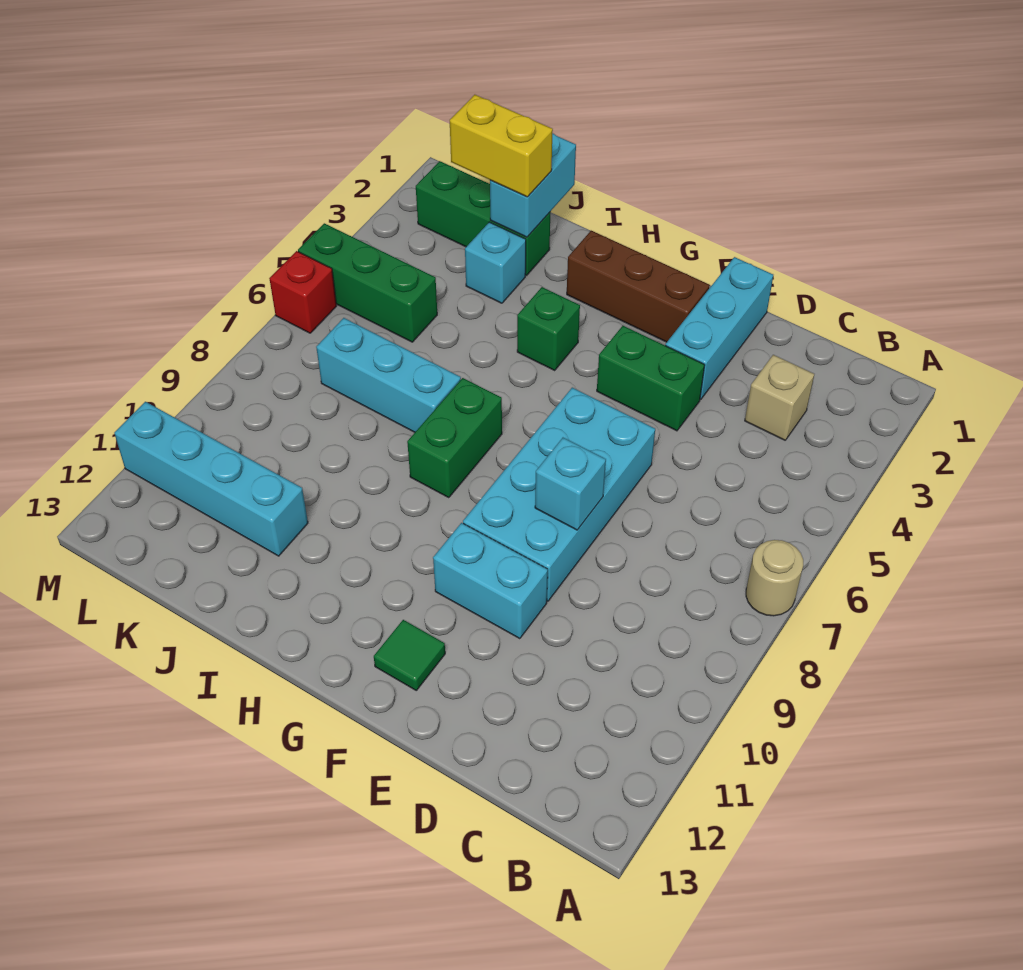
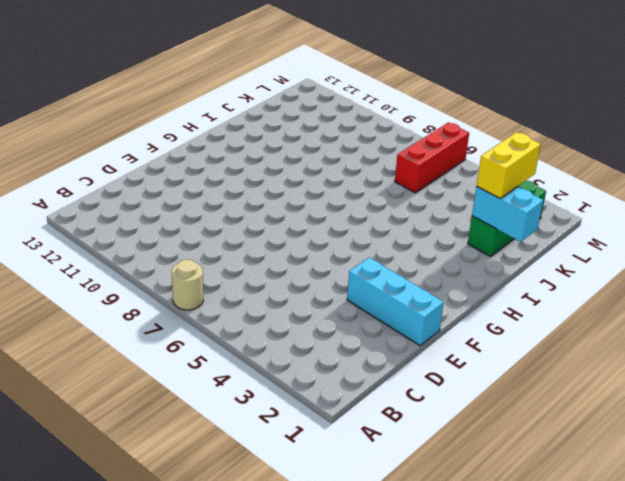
red 1x3 brick [395,122,469,193] -> red 1x1 brick [269,251,336,333]
none -> tan 1x1 brick [745,355,814,440]
none -> green 1x2 brick [597,326,705,431]
none -> cyan 2x4 brick [463,388,655,601]

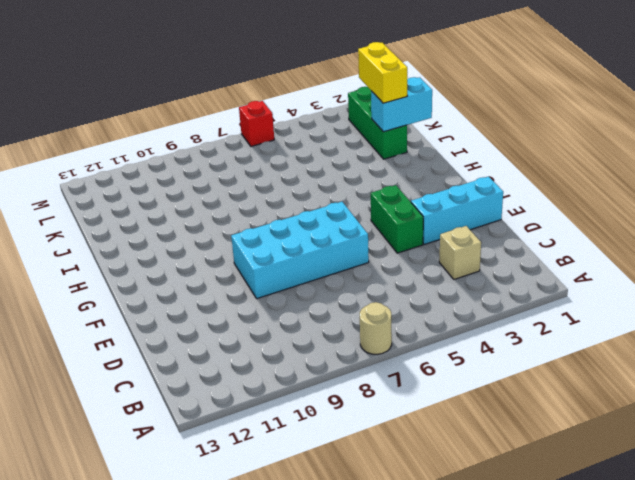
none -> cyan 1x2 brick [433,523,548,639]
none -> brown 1x3 brick [567,231,710,342]
none -> green 1x1 tile [374,620,445,690]

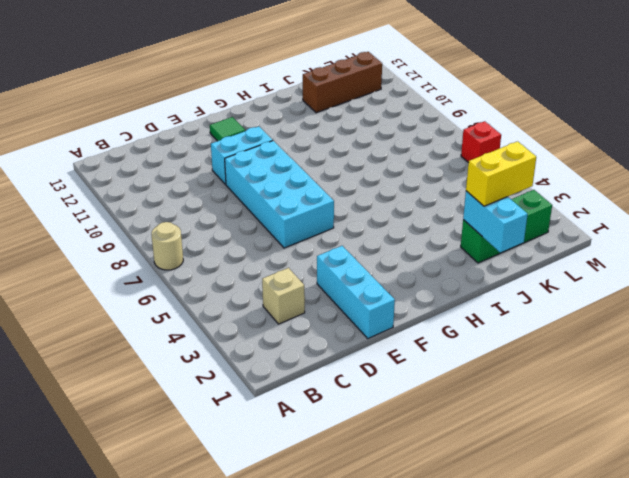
brown 1x3 brick [303,52,382,113] -> brown 1x3 brick moved to [567,231,710,342]
none -> green 1x2 brick [597,326,705,431]
none -> green 1x1 brick [517,287,580,370]
none -> green 1x2 brick [407,378,502,498]

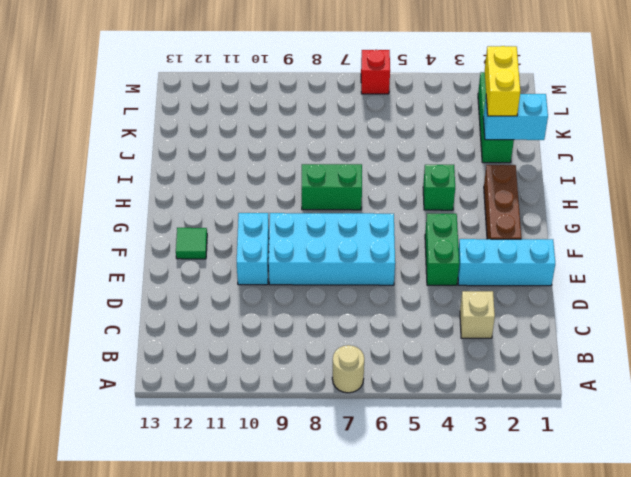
none -> cyan 1x3 brick [316,318,461,432]
none -> cyan 1x1 brick [465,222,526,303]
none -> cyan 1x4 brick [114,402,308,556]

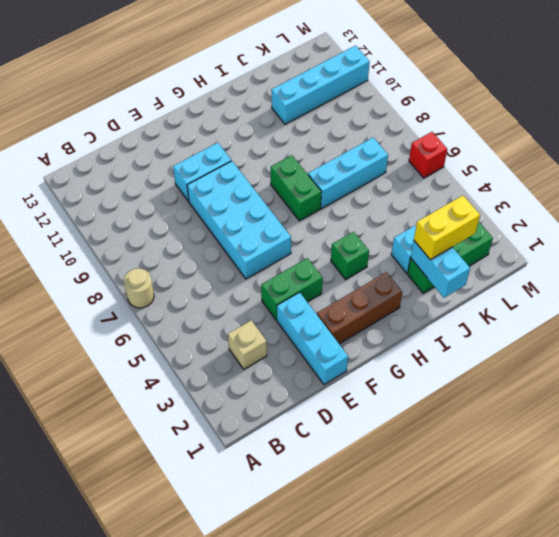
none -> green 1x1 tile [374,620,445,690]
none -> green 1x3 brick [298,223,437,342]
none -> cyan 1x1 brick [535,438,606,530]

